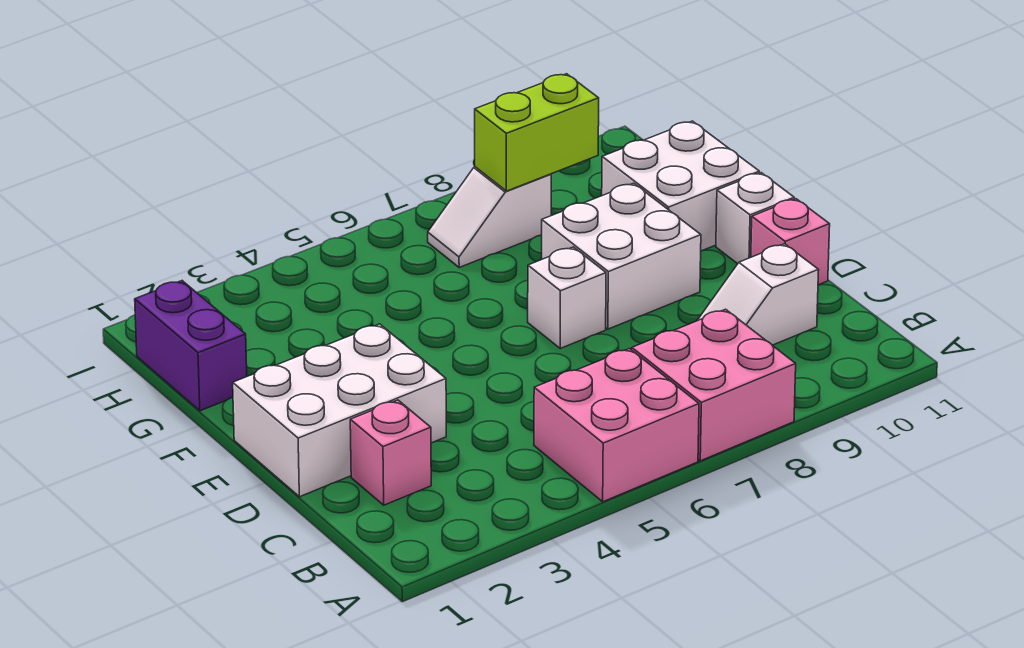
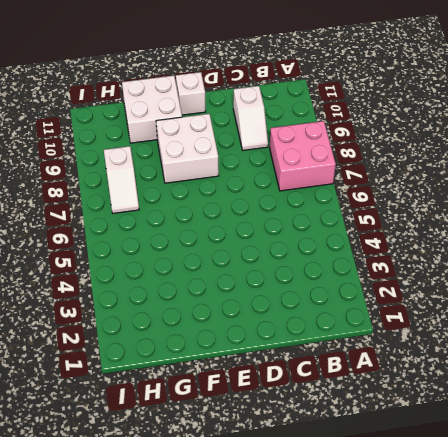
none -> pink 2x2 brick [534,349,699,502]
none -> pink 1x1 brick [350,400,431,505]
none -> white 2x3 brick [233,324,446,497]

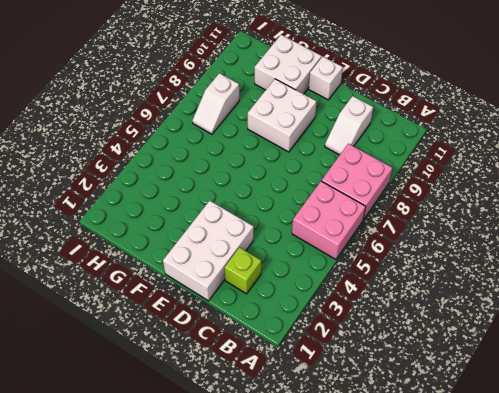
lime 1x1 brick [225,248,261,294] -> pink 1x1 brick [350,400,431,505]
none -> pink 1x1 brick [751,199,830,285]
none -> white 1x1 brick [528,247,606,348]
none -> purple 1x2 brick [135,281,247,411]

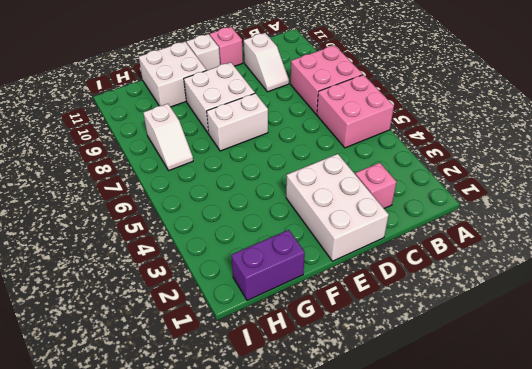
white 1x2 brick [207,93,268,151] -> white 1x1 brick [528,247,606,348]
none -> lime 1x2 brick [475,74,599,191]

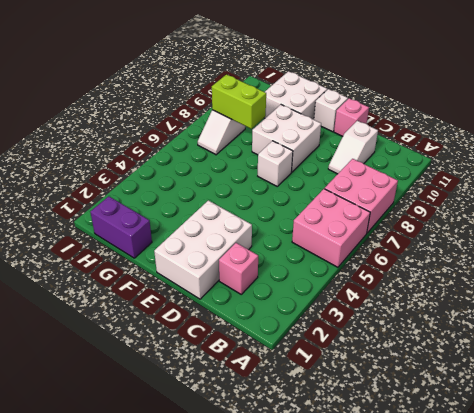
lime 1x2 brick [212,75,266,129] -> lime 1x2 brick turned to [475,74,599,191]

